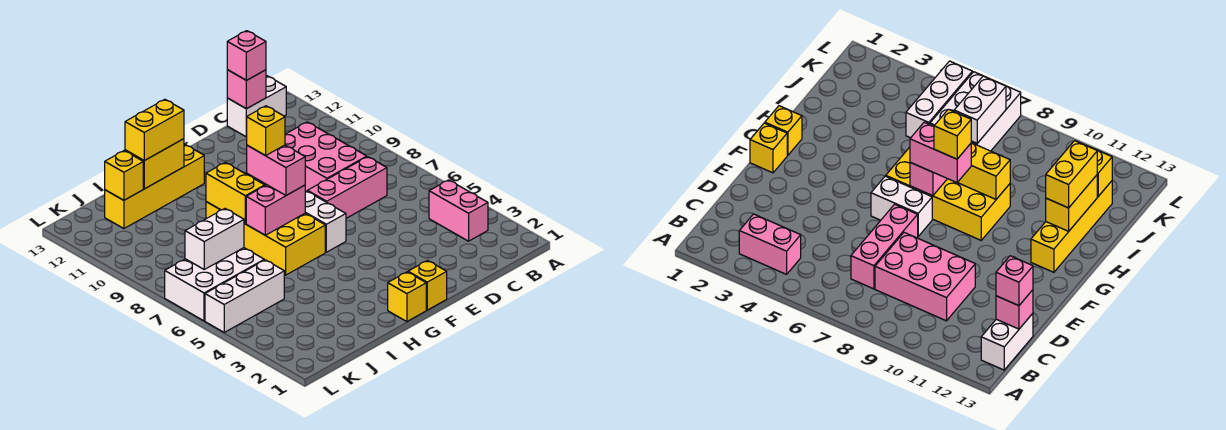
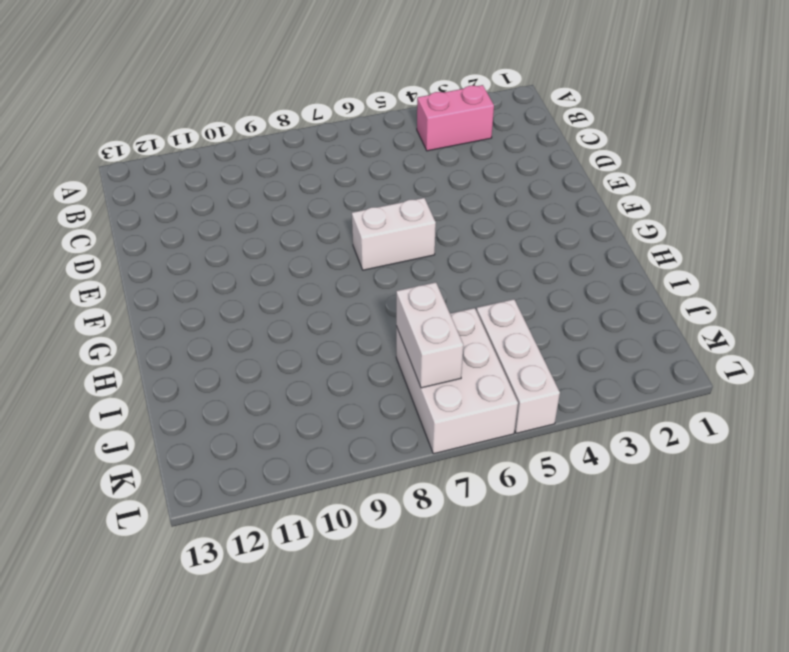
none -> white 1x2 brick [227,76,286,137]
none -> pink 1x3 brick [308,157,387,218]
none -> pink 2x3 brick [285,122,367,191]

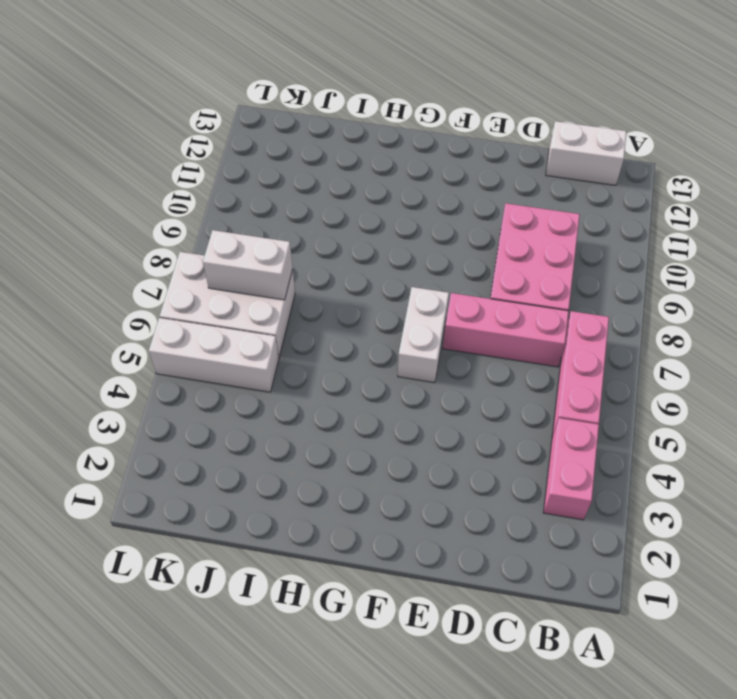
pink 1x3 brick [552,311,609,437] -> none
none -> yellow 1x1 brick [408,261,447,310]
none -> yellow 1x1 brick [388,272,426,322]
none -> yellow 2x4 brick [206,202,325,275]

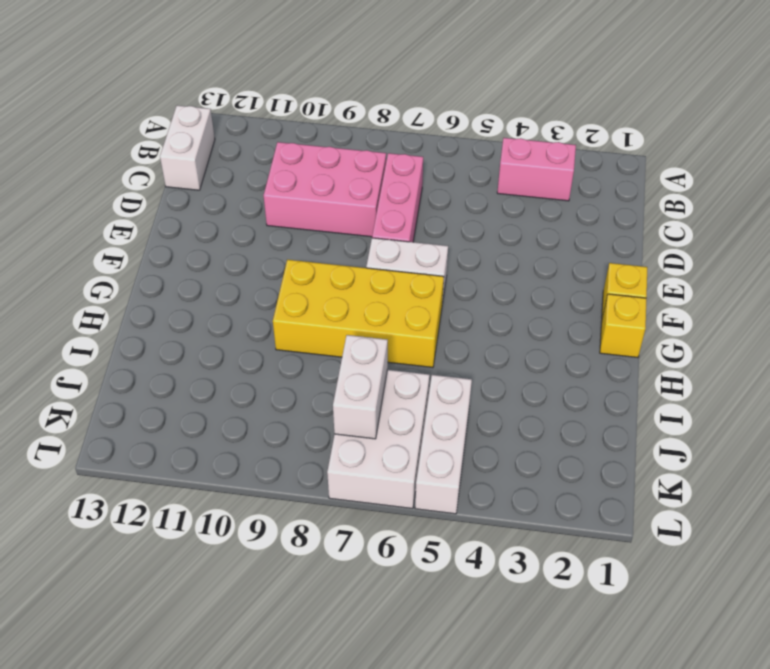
none -> yellow 1x4 brick [105,145,204,229]
none -> pink 1x1 brick [227,70,266,109]
none -> pink 1x2 brick [246,185,305,235]

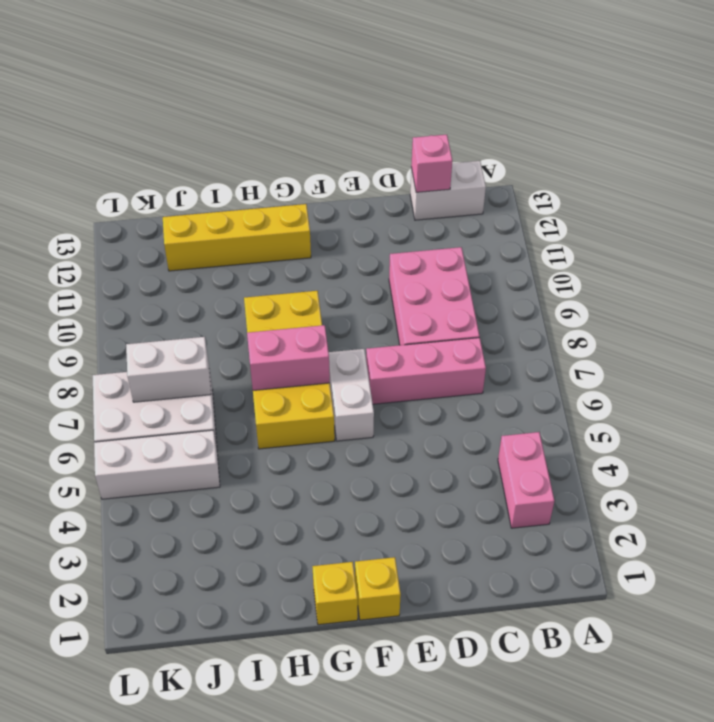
none -> yellow 1x2 brick [206,162,265,224]
none -> yellow 1x2 brick [125,139,184,189]
none -> yellow 1x1 brick [105,151,143,200]

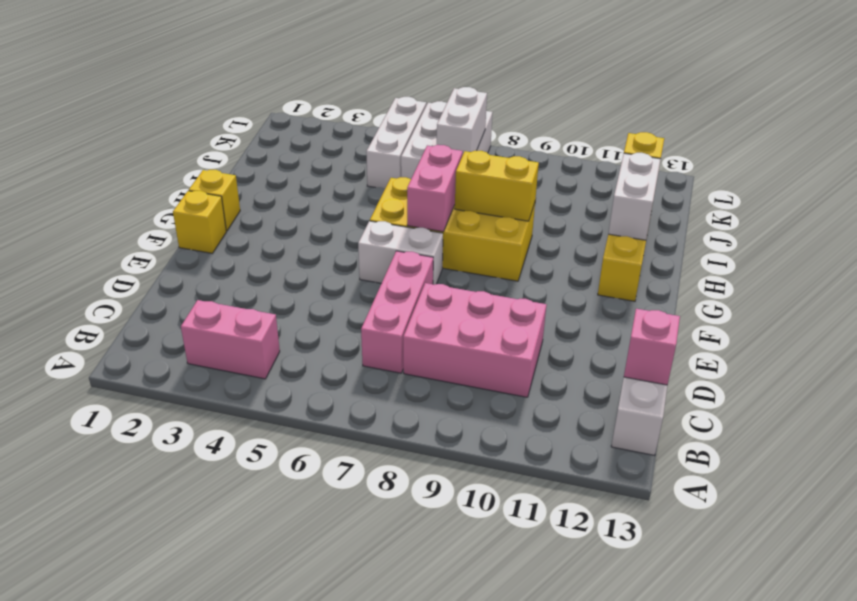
white 1x2 brick [608,153,661,240] -> yellow 1x2 brick [125,139,184,189]
none -> pink 1x1 brick [227,31,266,80]
none -> pink 1x2 brick [247,145,305,195]
none -> yellow 1x2 brick [125,99,184,161]

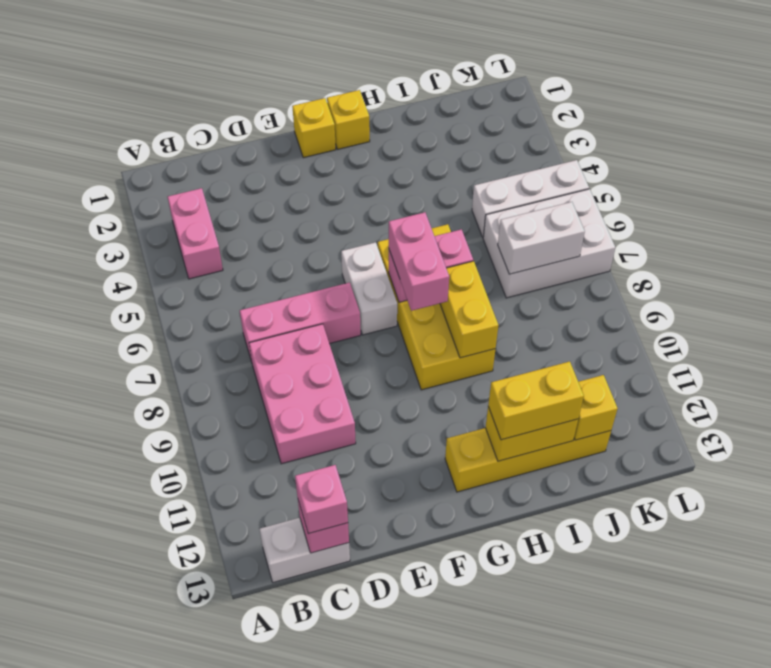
none -> yellow 1x1 brick [247,106,285,156]

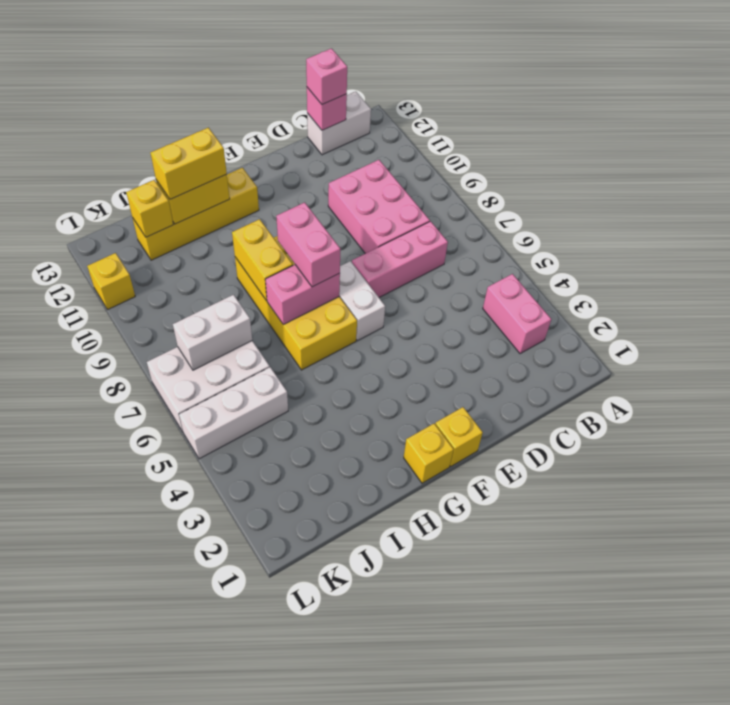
yellow 1x1 brick [87,253,135,309] -> yellow 1x1 brick moved to [247,106,285,156]

